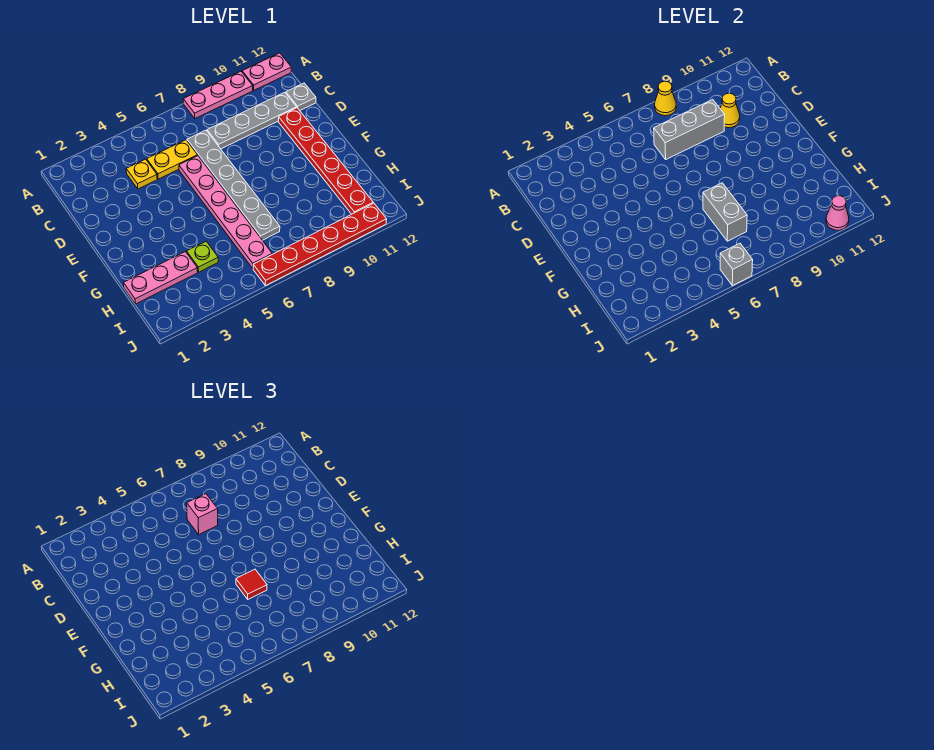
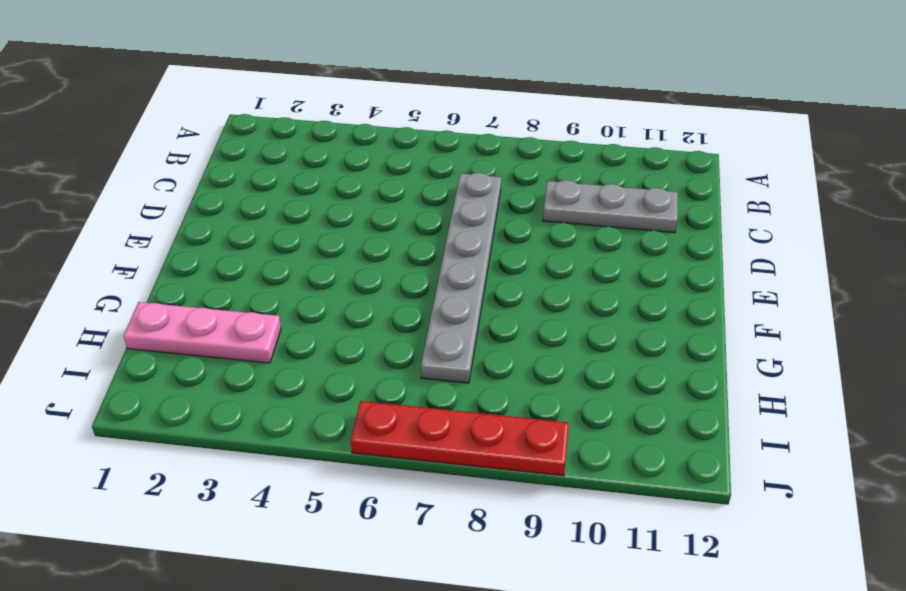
grey 1x3 plate [543,180,678,233] -> grey 1x4 plate [207,92,297,149]
red 1x4 plate [351,401,569,476] -> red 1x6 plate [253,203,387,286]
none -> pink 1x3 plate [183,72,253,118]
none -> pink 1x2 plate [242,53,291,90]
none -> yellow 1x1 plate [126,159,157,189]

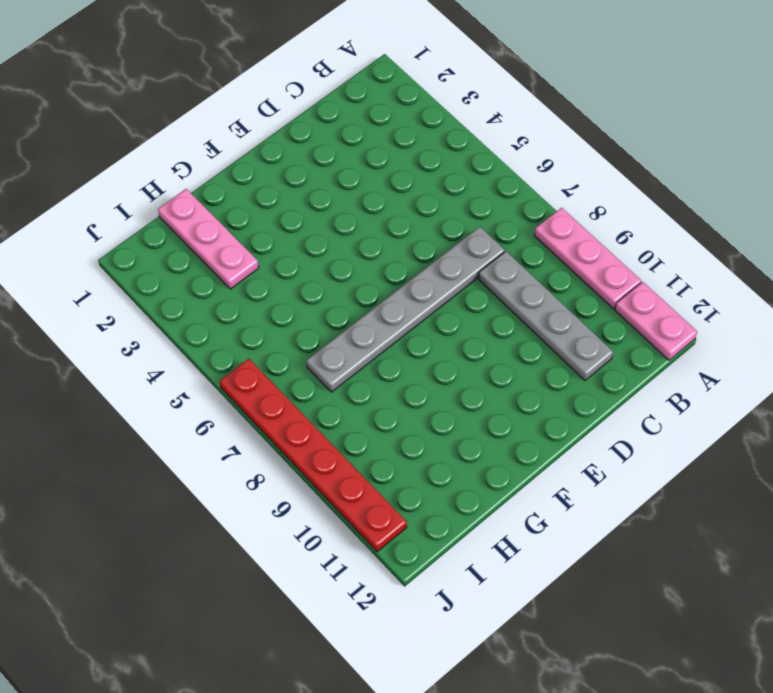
none -> yellow 1x1 plate [126,159,157,189]
none -> yellow 1x2 plate [147,140,198,179]
none -> grey 1x1 plate [286,83,316,110]

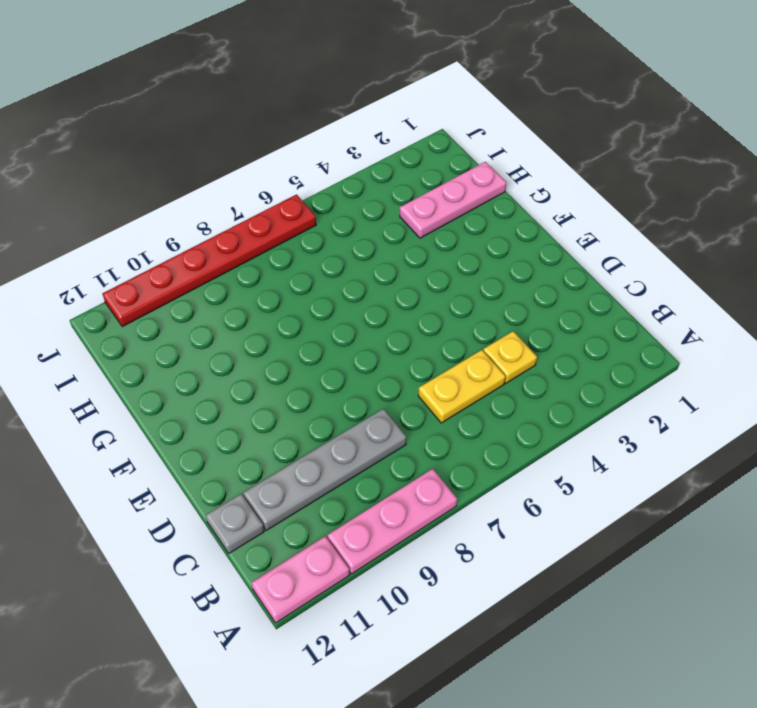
none -> grey 1x6 plate [187,130,280,240]
none -> pink 1x6 plate [179,156,272,268]
none -> red 1x6 plate [278,108,373,214]

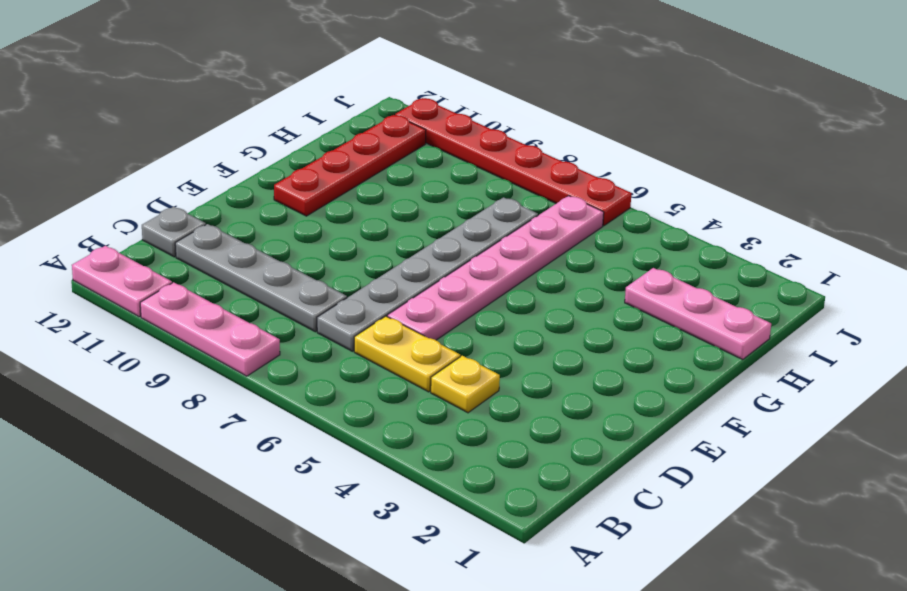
red 1x4 plate [274,115,426,216] -> red 1x6 plate [278,108,373,214]
none -> lime 1x1 plate [187,241,218,272]
none -> yellow 1x1 cone [654,81,676,116]
none -> grey 1x3 brick [654,100,725,159]

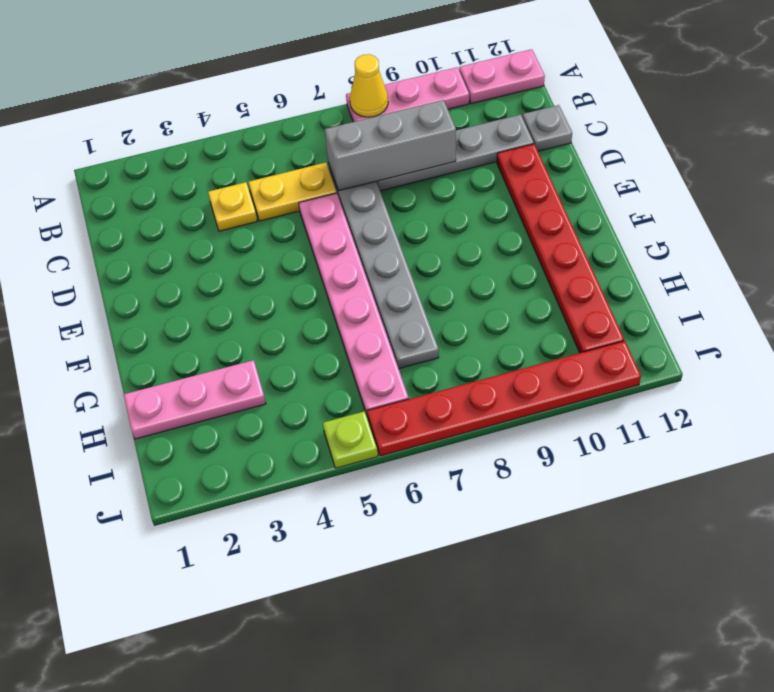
lime 1x1 plate [323,411,378,468] -> lime 1x1 plate moved to [187,241,218,272]
none -> yellow 1x1 cone [720,93,740,128]
none -> grey 1x2 brick [703,183,747,241]
none -> grey 1x1 brick [720,243,753,286]

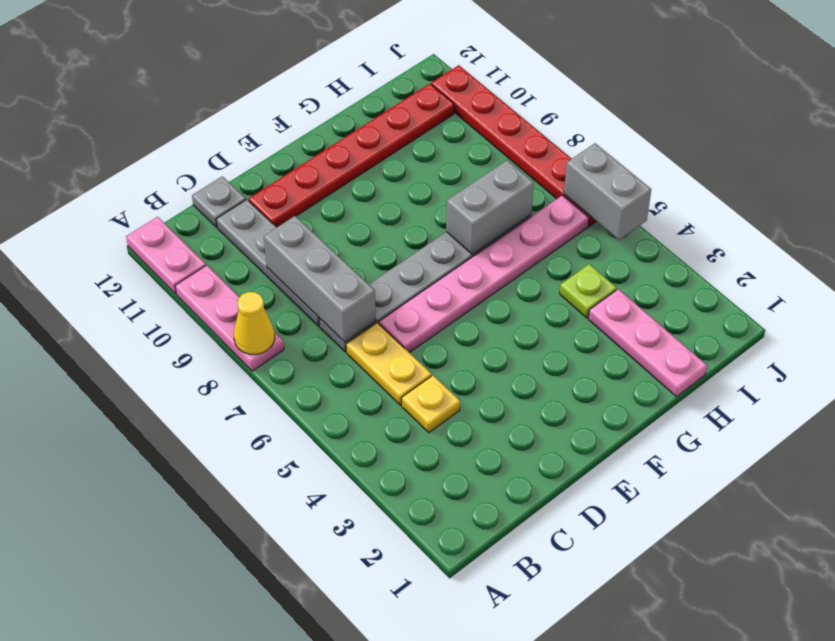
grey 1x2 brick [564,143,651,240] -> grey 1x1 brick [720,243,753,286]
none -> yellow 1x1 cone [720,93,740,128]
none -> pink 1x1 cone [826,196,849,230]
none -> pink 1x1 brick [187,494,218,534]

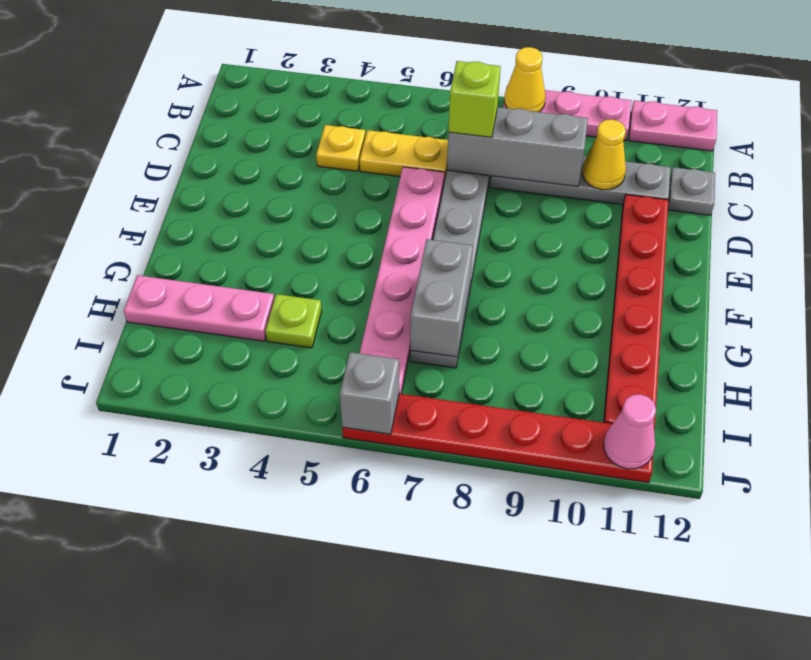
lime 1x1 brick [448,61,501,137] -> pink 1x1 brick [187,494,218,534]
none -> red 1x1 tile [236,569,267,599]

